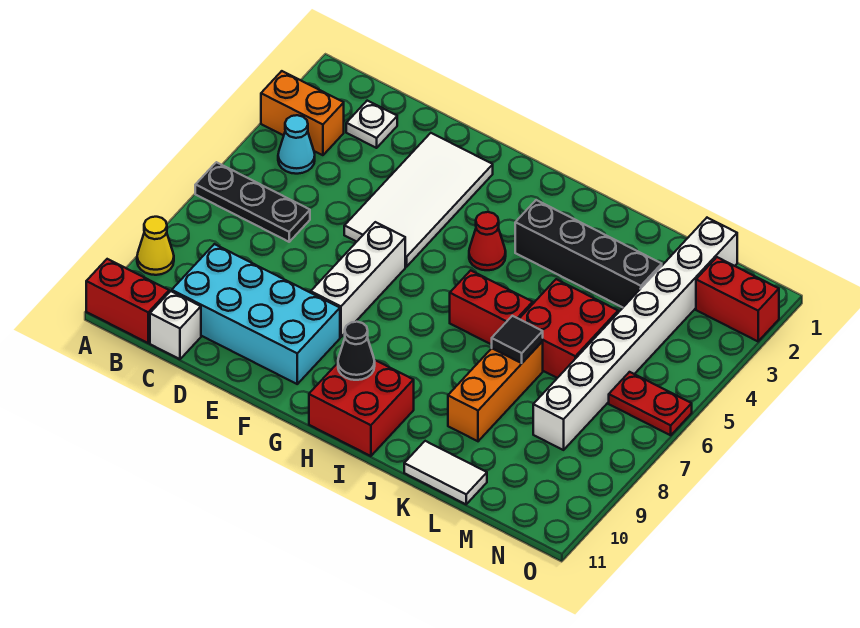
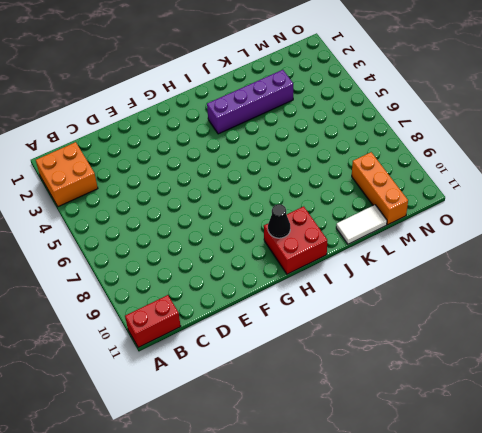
orange 2x2 brick [36,142,98,207] -> orange 1x2 brick [261,71,344,155]
purple 1x4 brick [207,70,293,134] -> black 1x4 brick [515,200,662,307]
orange 1x3 brick [352,152,408,225] -> orange 1x3 brick moved to [448,342,543,441]
none -> black 1x3 plate [195,162,310,242]
none -> yellow 1x1 cone [137,217,174,275]
none -> cyan 1x1 cone [278,115,315,174]

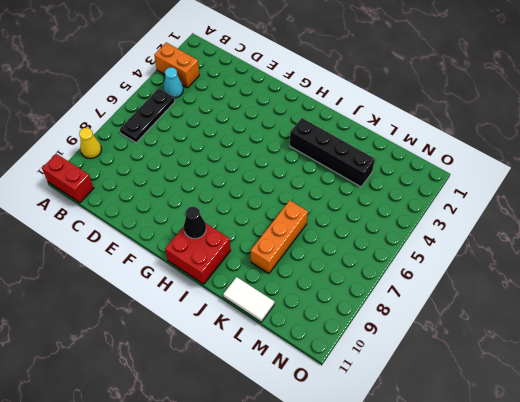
black 1x3 plate [120,88,175,143] -> black 1x3 plate turned to [195,162,310,242]
none -> white 1x1 plate [346,101,397,148]
none -> cyan 2x4 brick [172,244,340,384]
none -> white 1x1 brick [150,291,201,359]

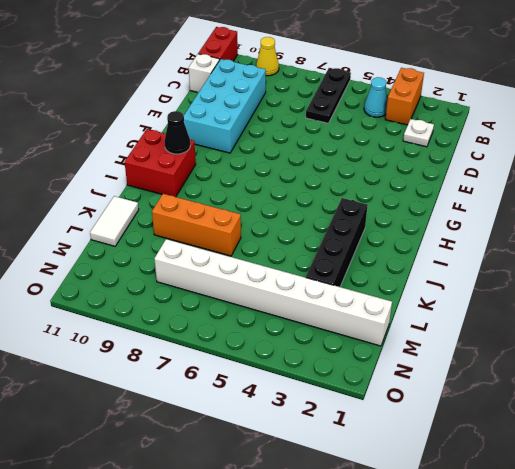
none -> white 2x4 tile [344,133,493,267]
none -> white 1x3 brick [311,222,405,337]
none -> red 1x1 cone [469,212,506,270]

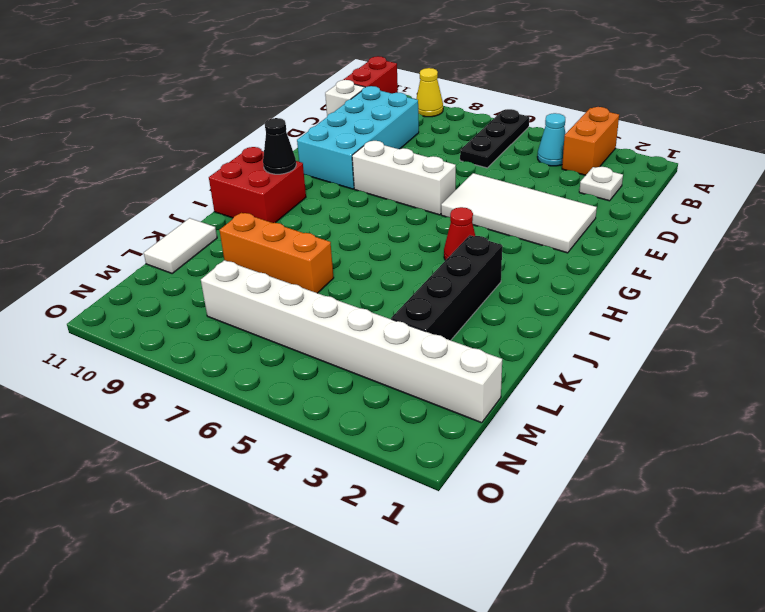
none -> red 1x2 brick [450,270,533,345]
none -> red 2x2 brick [519,279,618,378]
none -> red 1x2 brick [696,257,779,341]

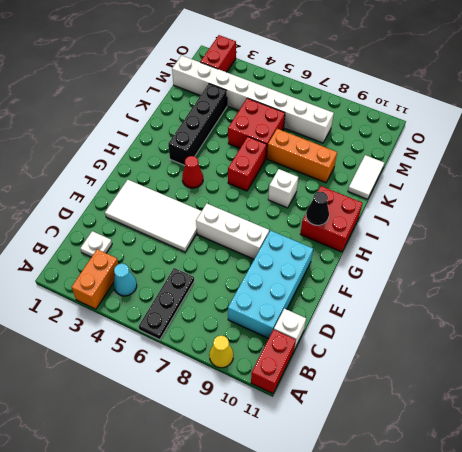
white 1x1 brick [268,169,298,208] -> none
none -> red 1x2 plate [609,372,692,435]
none -> black 1x1 tile [492,316,543,363]

